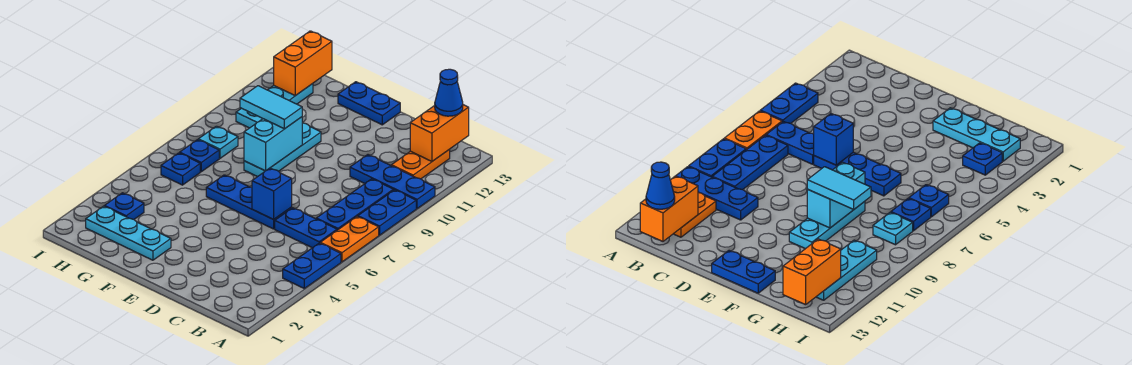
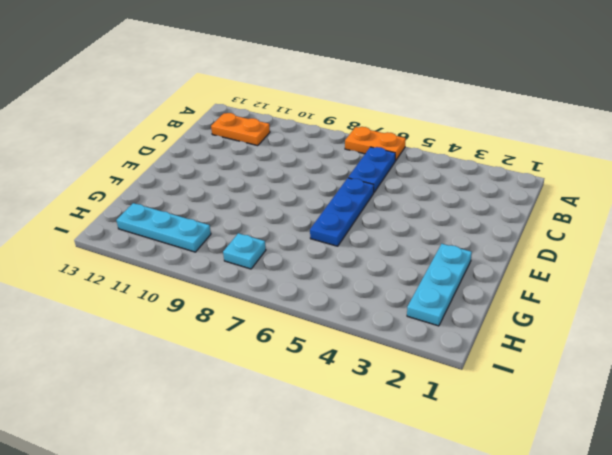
none -> blue 1x2 plate [283,243,341,288]
none -> blue 1x2 plate [358,190,416,235]
none -> blue 1x3 plate [350,155,435,209]

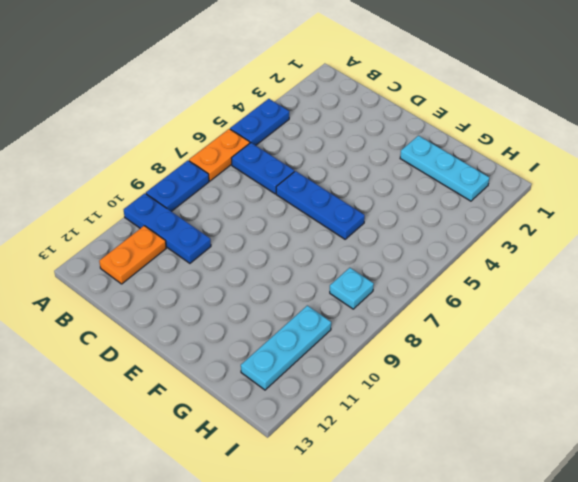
none -> blue 1x3 plate [316,179,393,230]
none -> blue 1x2 plate [338,82,400,125]
none -> cyan 1x3 plate [244,123,321,177]

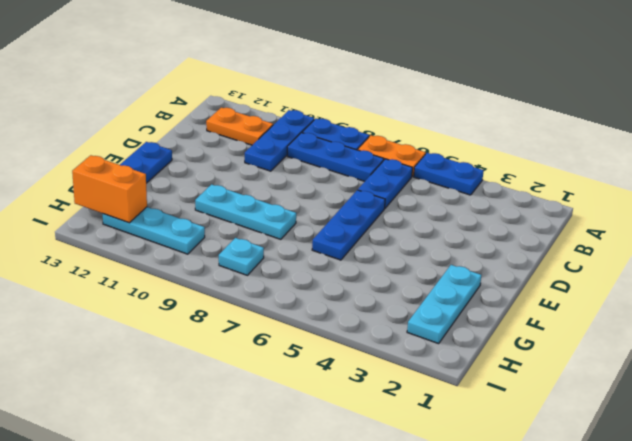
none -> blue 1x1 plate [105,193,144,219]
none -> blue 1x1 plate [161,153,200,185]
none -> blue 1x1 plate [180,140,219,172]

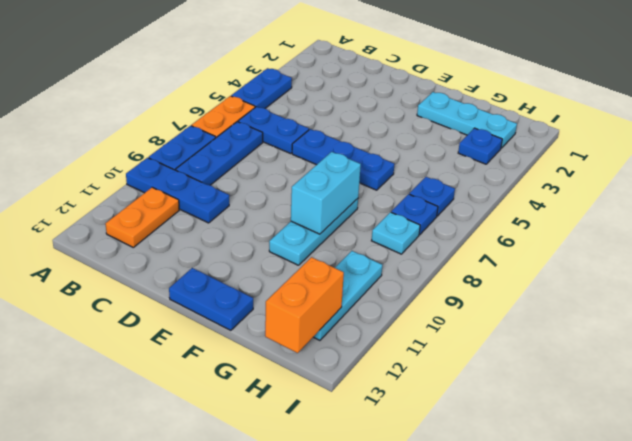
none -> orange 1x2 brick [410,105,469,161]
none -> blue 1x1 brick [252,168,292,220]
none -> blue 1x1 cone [435,69,463,116]

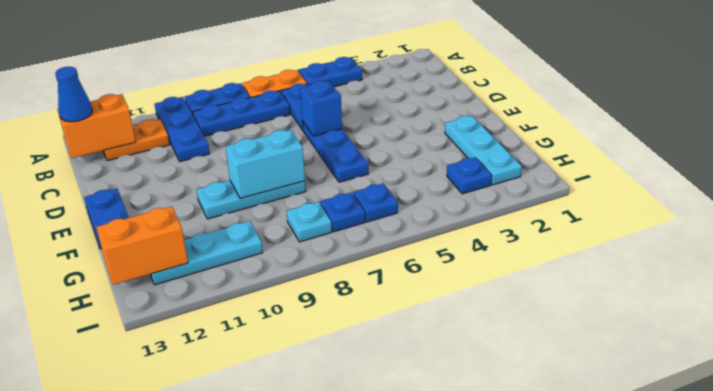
none -> cyan 1x2 tile [240,86,302,129]

